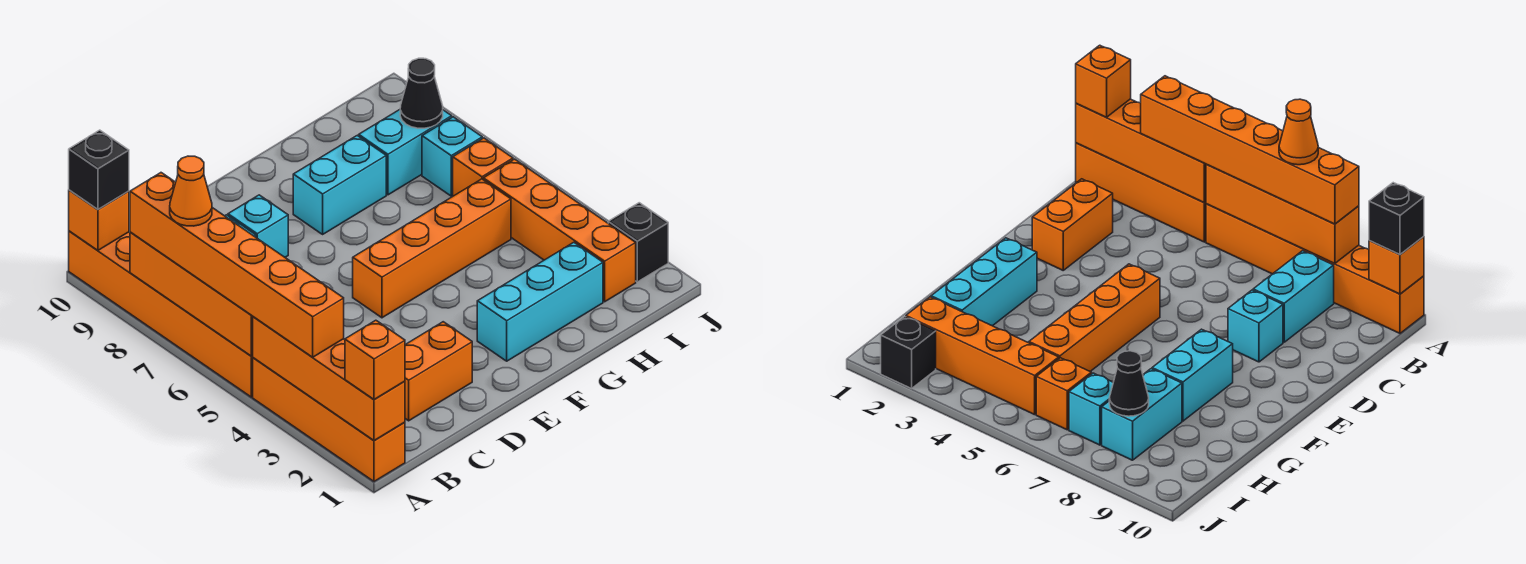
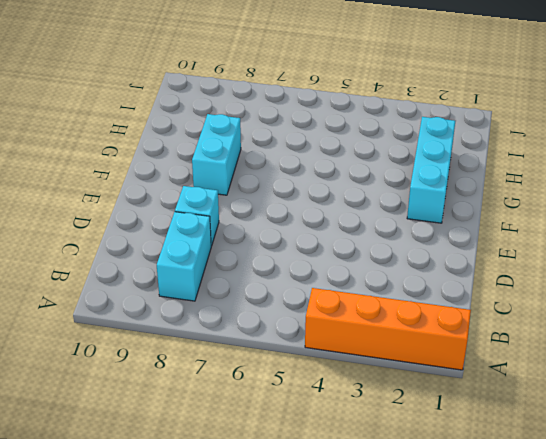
none -> orange 1x6 brick [69,231,253,397]
none -> orange 1x2 brick [405,322,472,421]
none -> orange 1x4 brick [353,179,511,318]

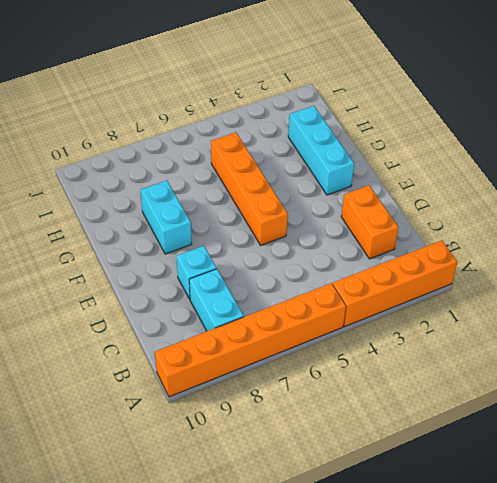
none -> cyan 1x2 brick [359,110,452,195]
none -> orange 1x4 brick [483,159,636,302]
none -> orange 1x1 brick [453,138,513,196]

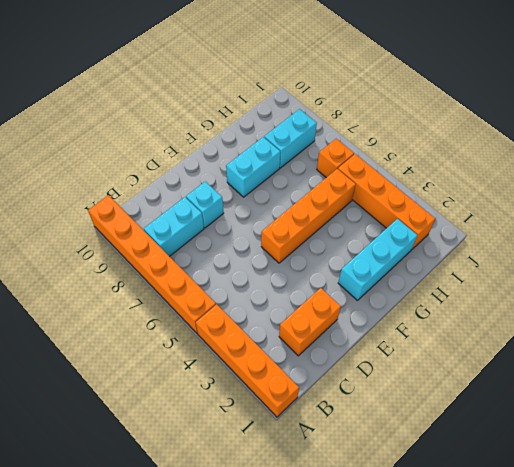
none -> cyan 1x1 brick [422,117,482,196]
none -> black 1x1 brick [608,203,668,282]
none -> orange 1x4 brick [253,317,405,440]

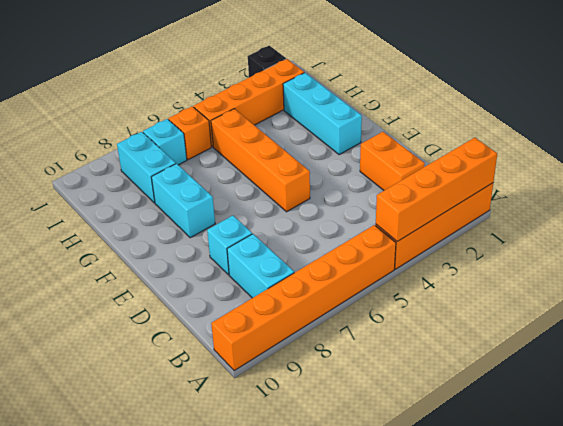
none -> orange 1x4 brick [130,232,253,356]
none -> orange 1x1 brick [69,190,129,251]
none -> black 1x1 cone [400,58,443,128]

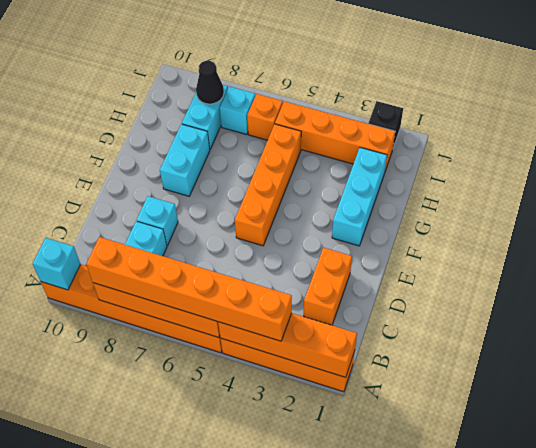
cyan 1x1 brick [32,238,80,290] -> orange 1x1 brick [69,190,129,251]
none -> orange 1x1 brick [345,320,405,399]
none -> black 1x1 brick [69,130,129,209]
none -> orange 1x1 cone [170,156,212,226]

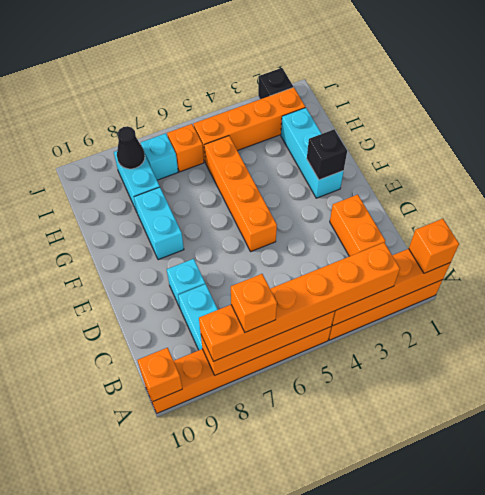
orange 1x1 brick [231,274,277,332] -> orange 1x1 cone [170,156,212,226]
black 1x1 brick [307,130,347,180] -> black 1x1 brick moved to [69,130,129,209]

